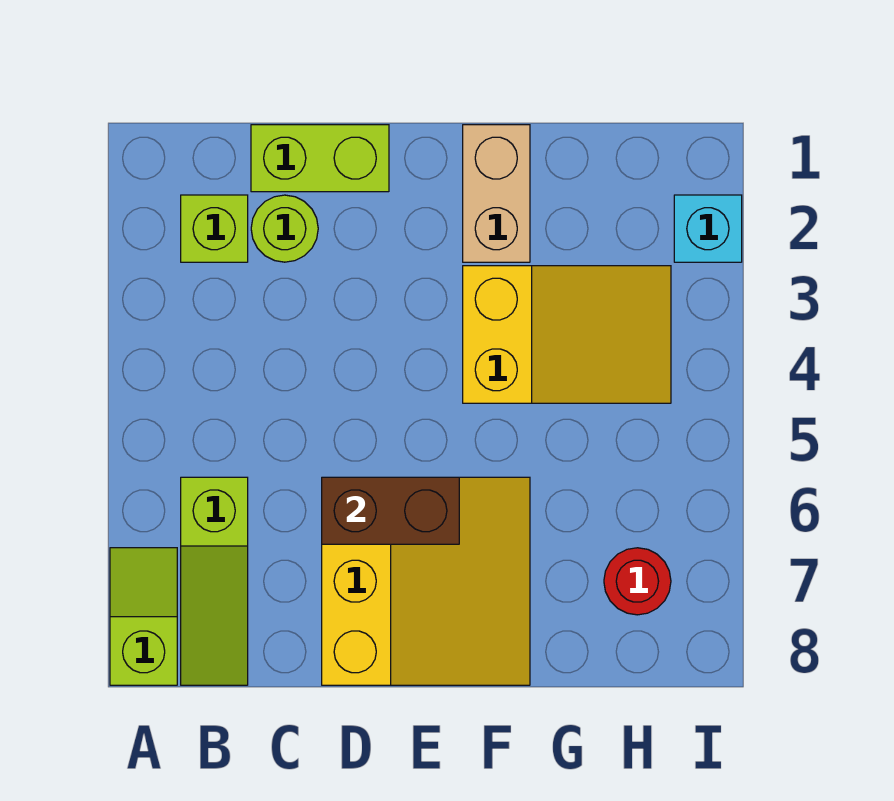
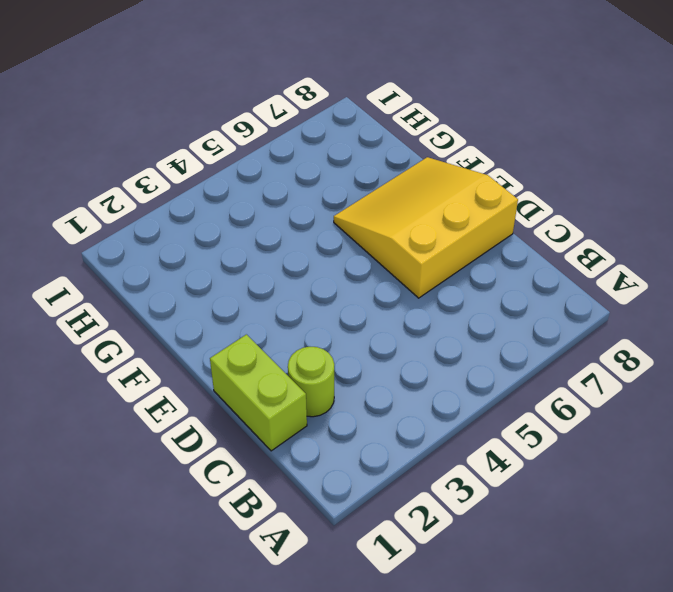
none -> lime 1x2 slope [110,548,177,685]
none -> lime 1x1 brick [181,195,248,262]

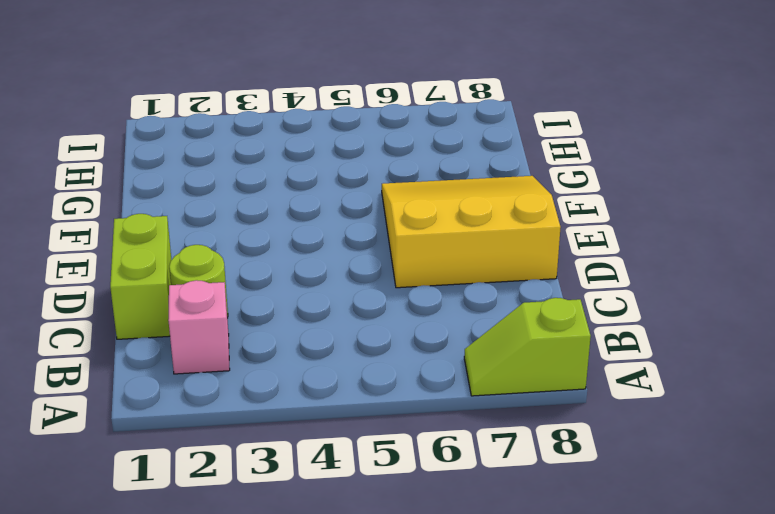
pink 1x1 brick [168,280,230,374] -> lime 1x1 brick [181,195,248,262]
none -> lime 1x3 slope [181,477,248,685]
none -> tan 1x2 brick [463,125,530,262]

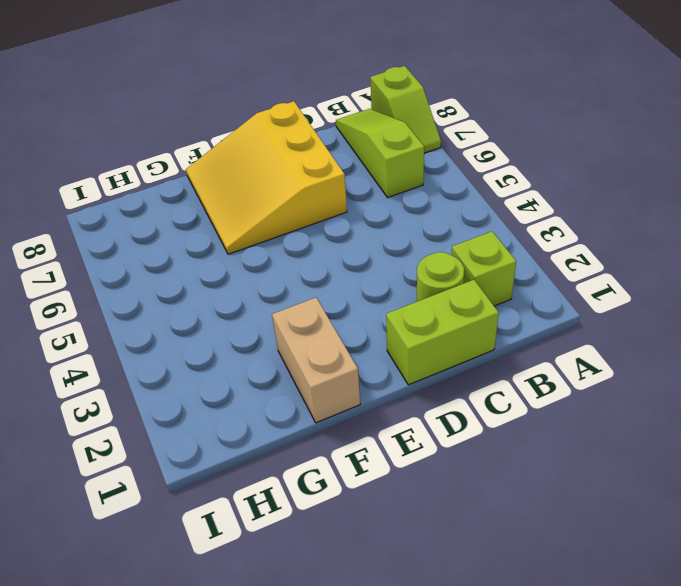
none -> yellow 2x3 slope [463,266,671,403]
none -> red 1x1 round brick [604,548,671,615]

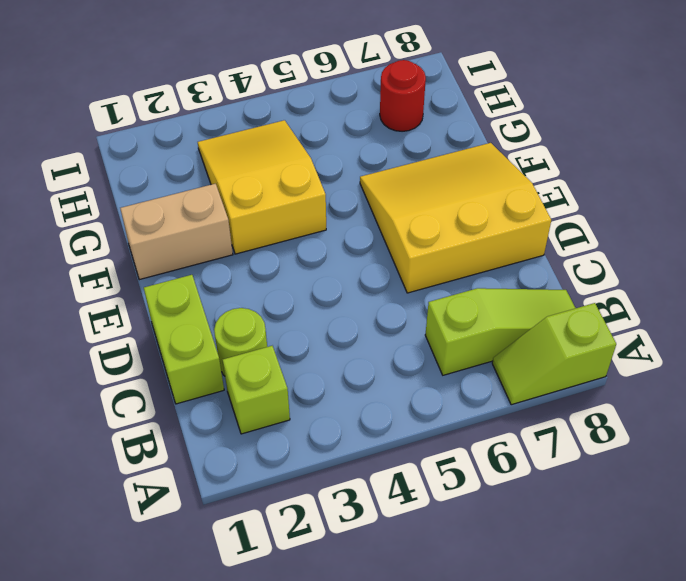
none -> cyan 1x1 brick [674,195,742,262]
none -> brown 1x2 brick [322,477,459,544]

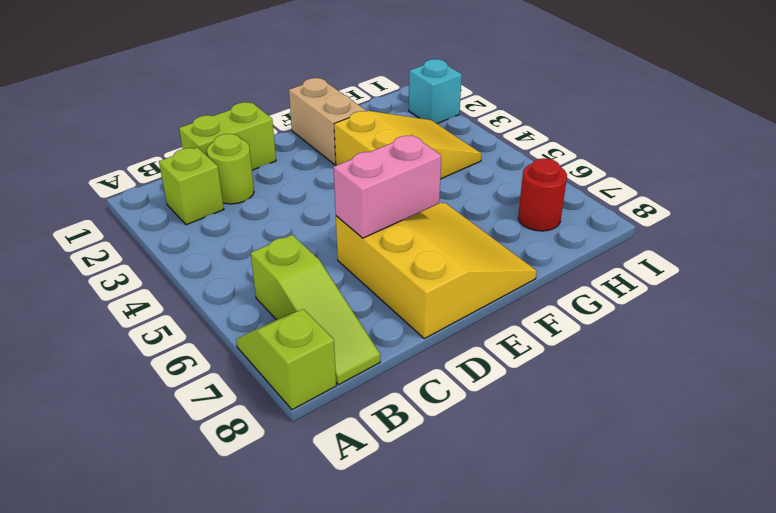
pink 1x2 brick [334,135,441,238] -> brown 1x2 brick [322,477,459,544]

